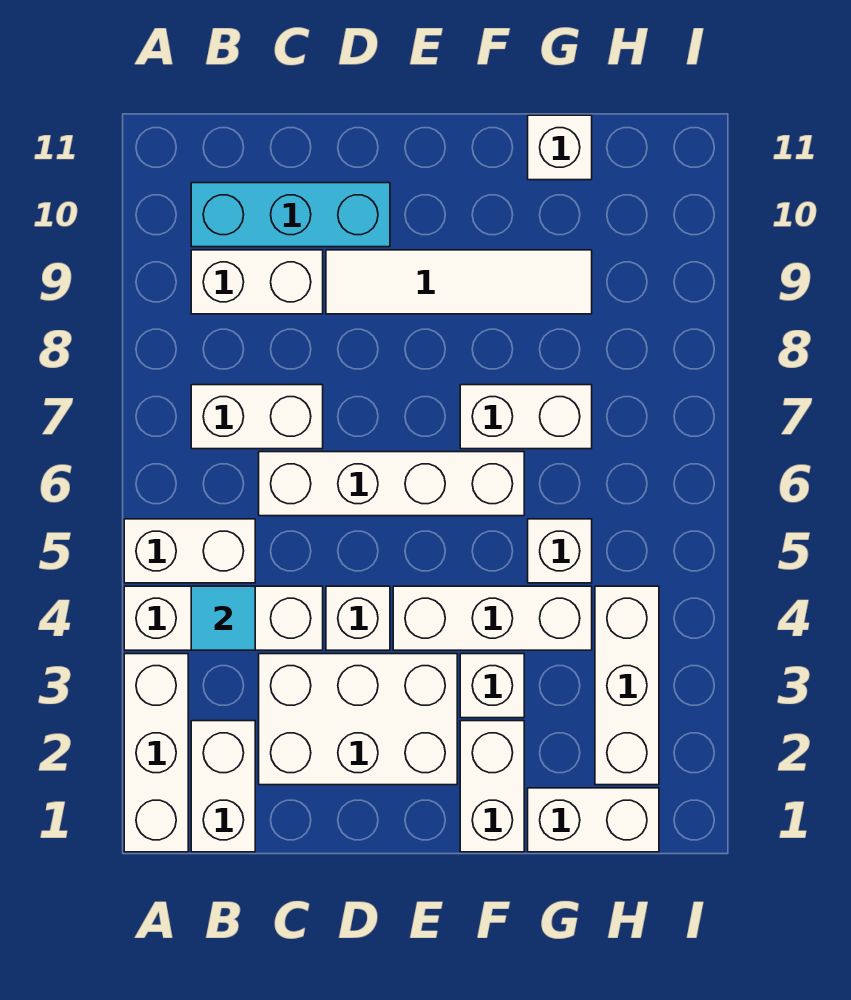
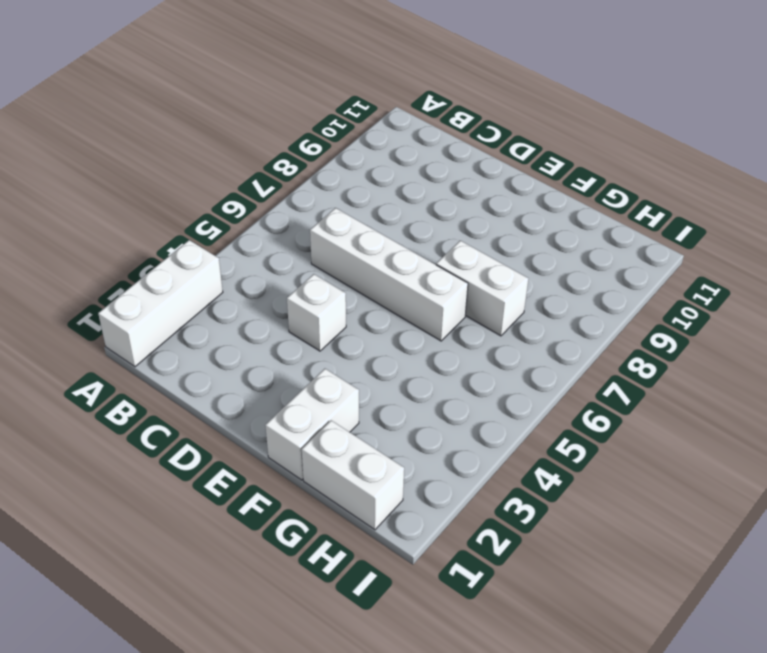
none -> white 1x3 brick [124,586,323,650]
none -> white 1x2 brick [124,519,255,583]
none -> white 1x2 brick [191,721,255,852]

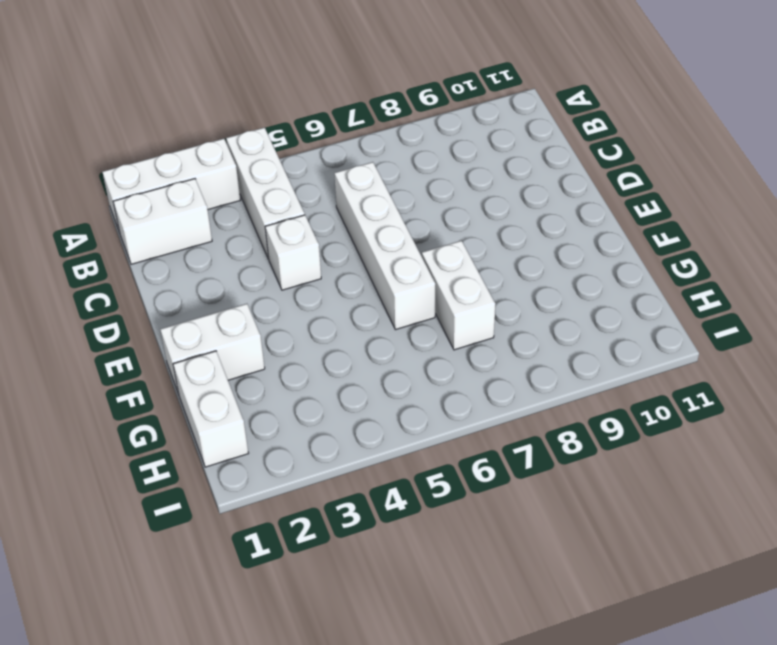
none -> white 1x2 brick [124,519,255,583]
none -> white 1x2 brick [191,385,323,449]
none -> white 1x2 brick [191,250,323,314]

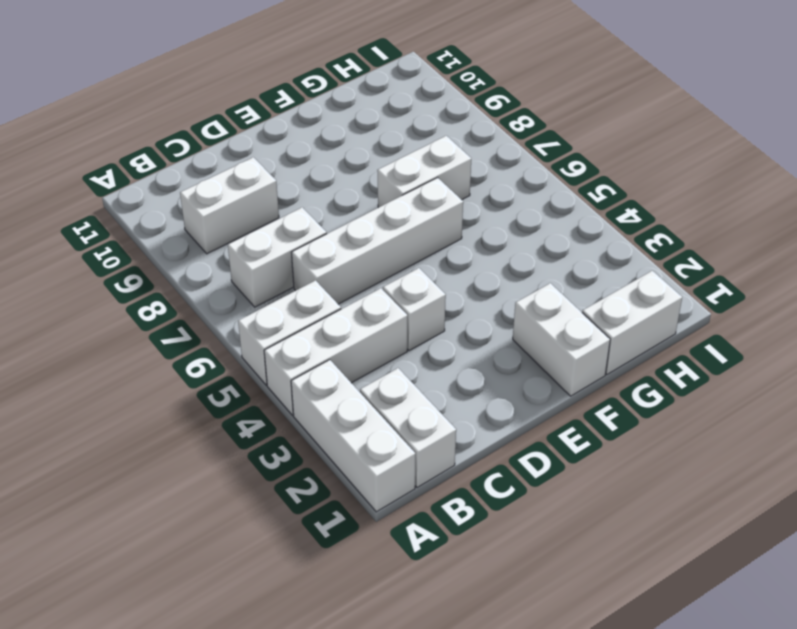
none -> cyan 1x3 brick [191,183,390,247]
none -> white 2x3 brick [259,654,457,785]
none -> white 1x4 tile [326,250,592,314]

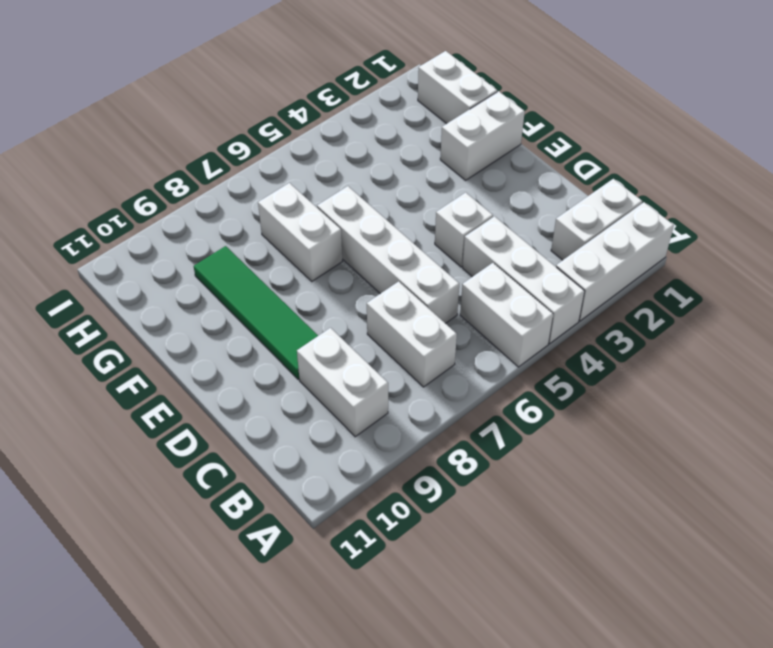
green 1x4 tile [194,246,318,379] -> white 1x4 tile [326,250,592,314]
none -> cyan 1x3 brick [191,183,390,247]
none -> white 2x3 brick [259,654,457,785]
none -> white 1x3 brick [393,586,592,650]

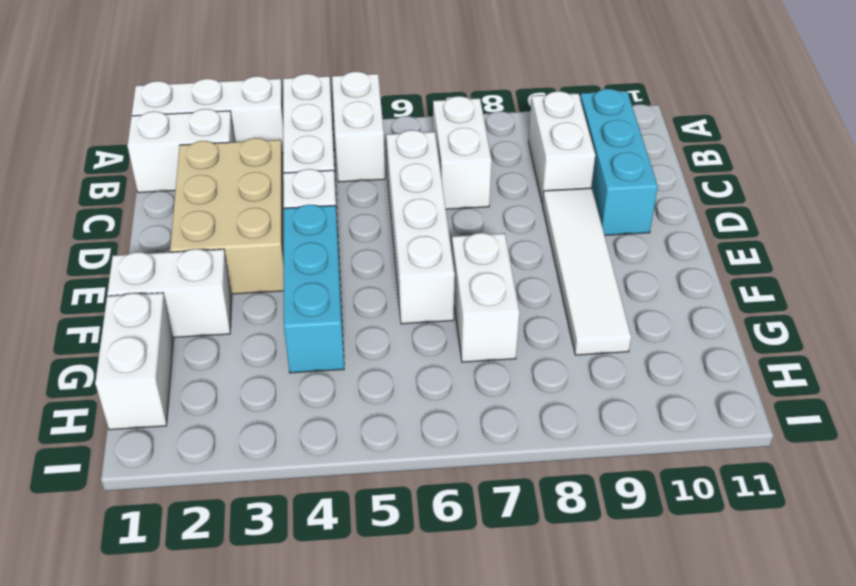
tan 2x3 brick [170,138,284,294] -> white 2x3 brick [259,654,457,785]
cyan 1x3 brick [284,205,344,373] -> white 1x3 brick [393,586,592,650]
none -> white 1x1 brick [460,654,524,718]
none -> white 1x1 brick [528,519,592,583]
none -> white 1x1 brick [528,115,592,180]

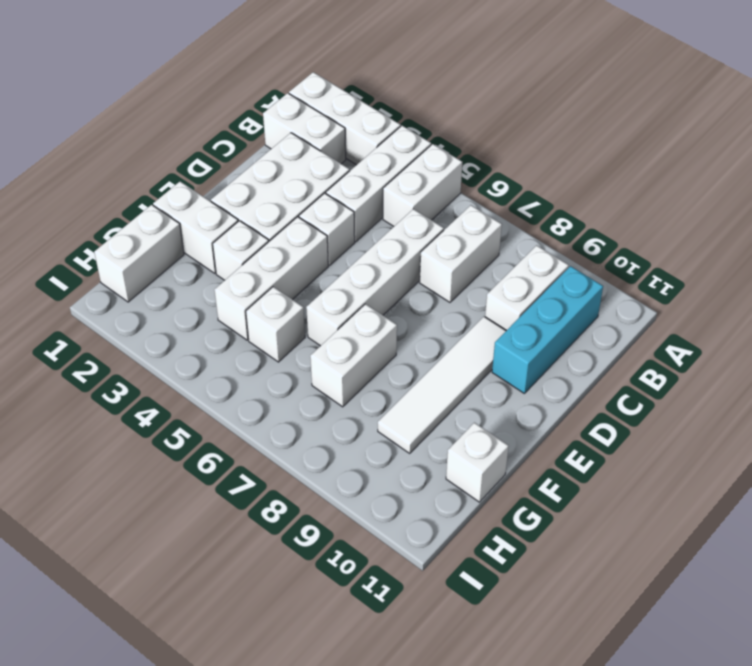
none -> white 1x3 brick [595,586,659,785]
none -> cyan 1x1 tile [191,586,255,650]

